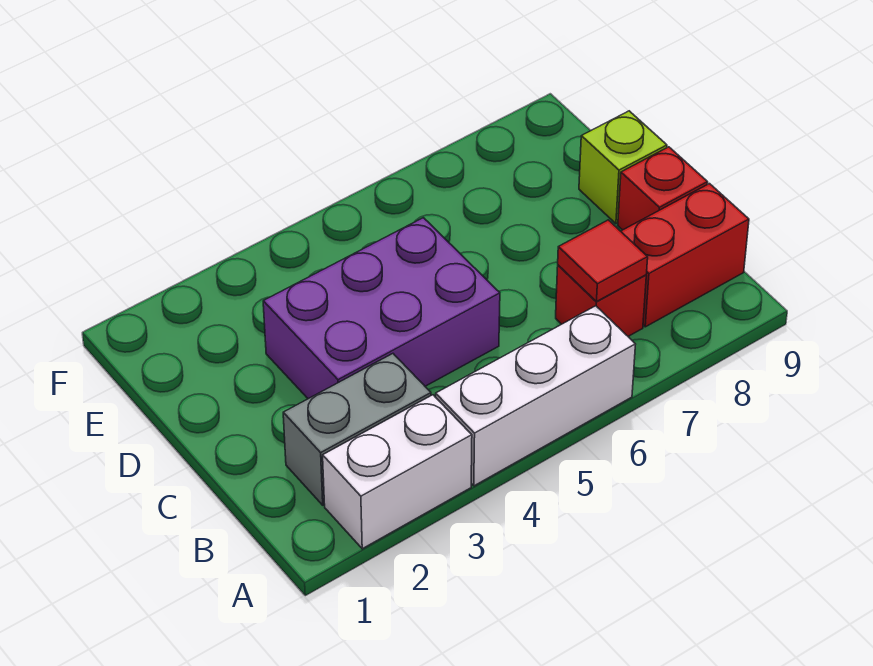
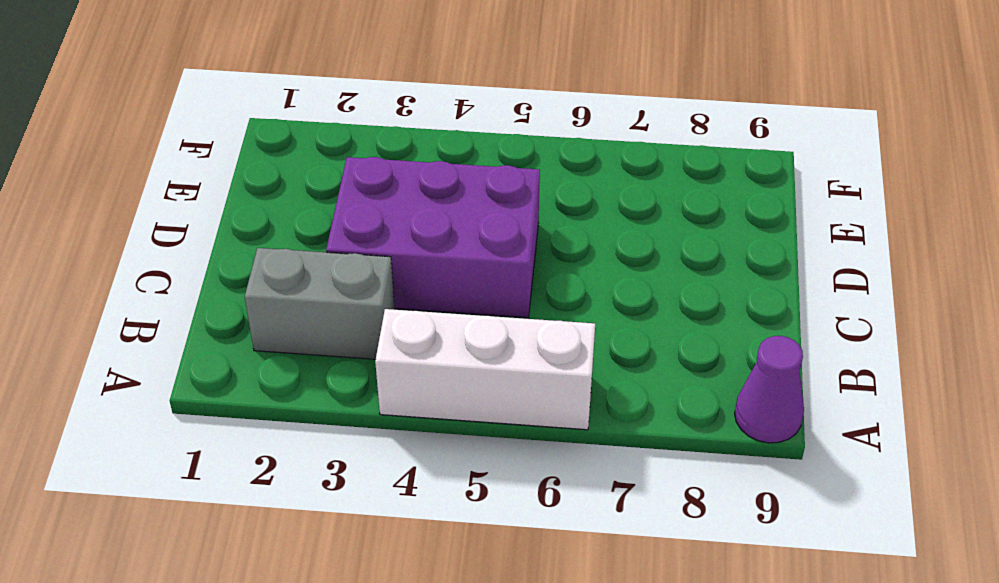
purple 1x1 cone [735,336,804,443] -> none
none -> white 1x2 brick [323,395,472,549]
none -> red 1x1 brick [556,265,646,336]

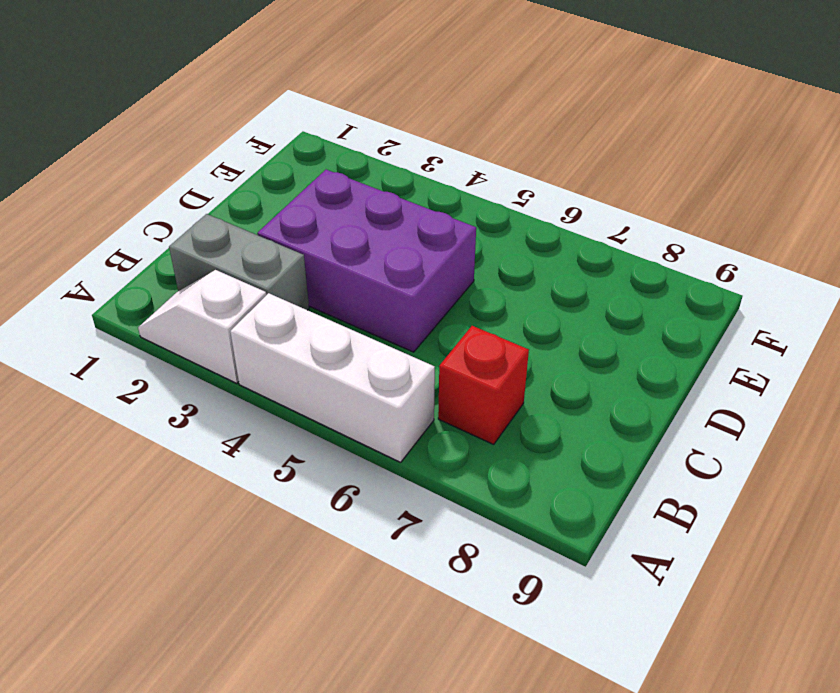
white 1x2 slope [138,270,266,383] -> white 1x2 brick [323,395,472,549]
none -> red 1x2 brick [621,184,749,327]
none -> red 1x1 brick [618,147,708,230]

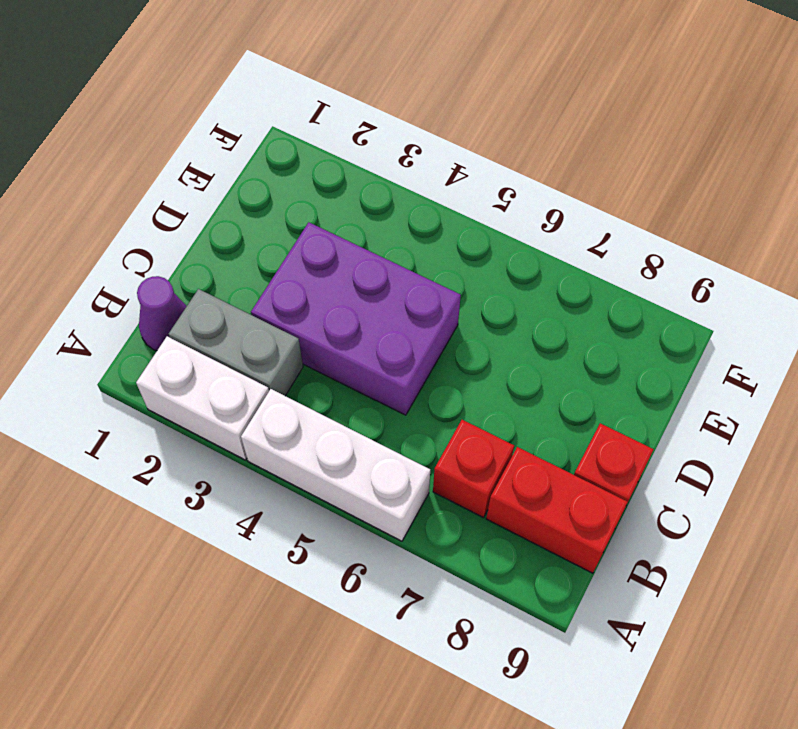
purple 1x1 cone [137,276,187,351] -> none
none -> lime 1x1 brick [579,111,667,224]
none -> red 1x1 tile [558,220,648,302]

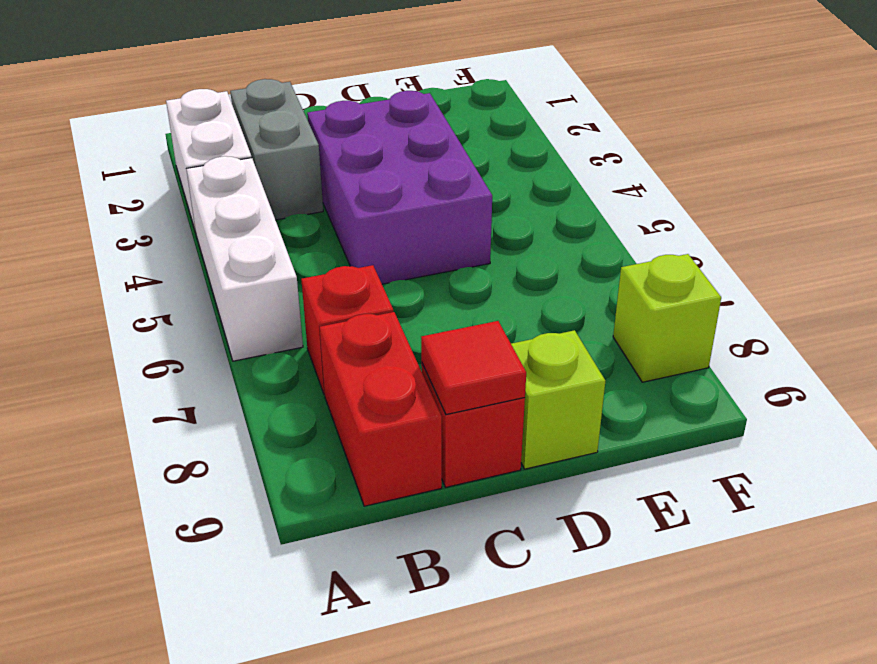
red 1x1 tile [421,321,526,415] -> red 1x1 tile moved to [558,220,648,302]
lime 1x1 brick [613,254,721,382] -> none

